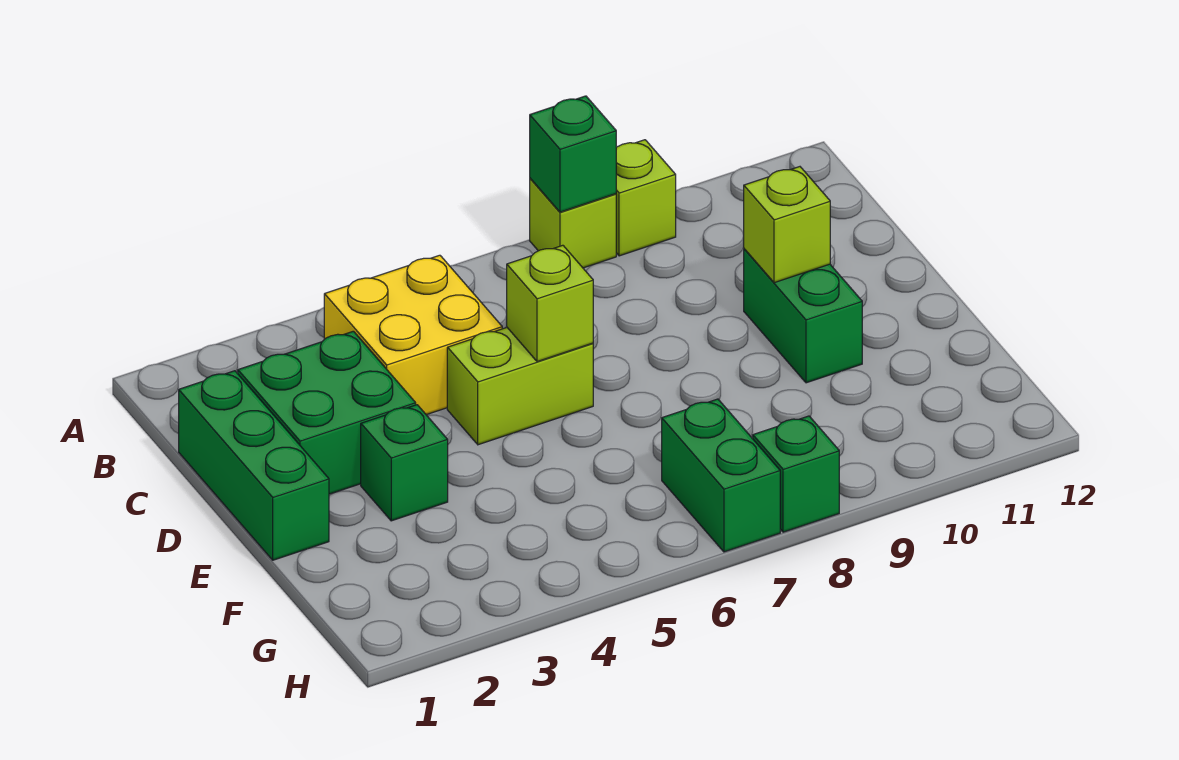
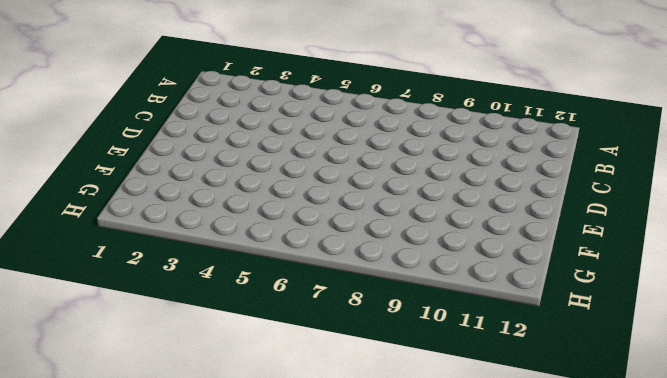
none -> lime 1x1 brick [530,178,616,268]
none -> lime 1x1 brick [616,140,676,256]
none -> yellow 2x2 brick [324,255,502,415]

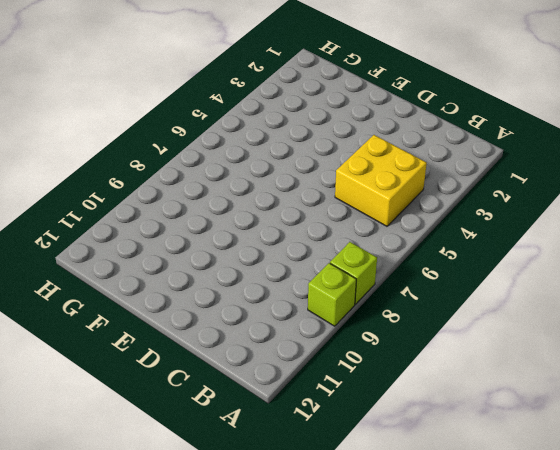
none -> green 1x3 brick [179,371,329,560]
none -> green 2x2 brick [238,331,416,494]
none -> lime 1x2 brick [447,328,593,445]

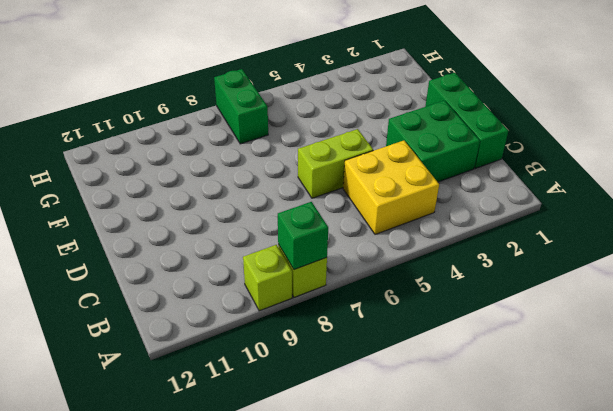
none -> green 1x2 brick [744,249,862,383]
none -> green 1x1 brick [361,405,448,521]
none -> green 1x1 brick [753,416,839,532]

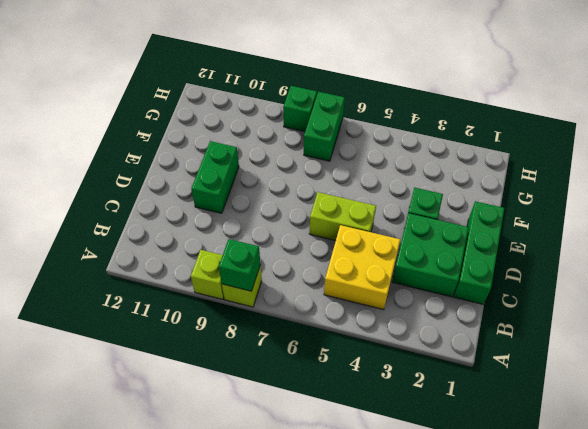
none -> lime 1x1 brick [507,245,593,362]
none -> lime 1x1 brick [744,167,830,283]

